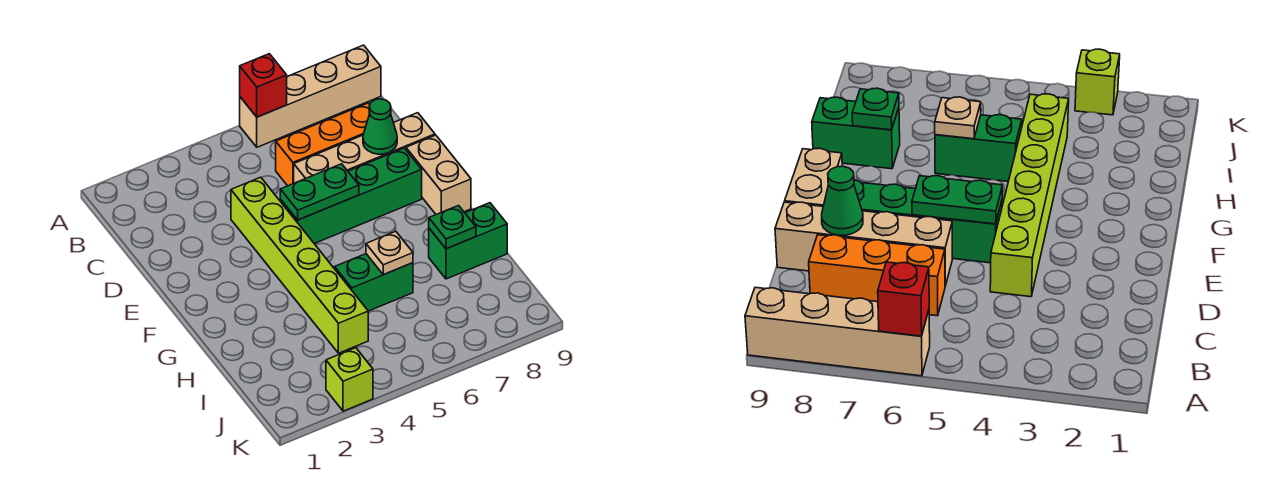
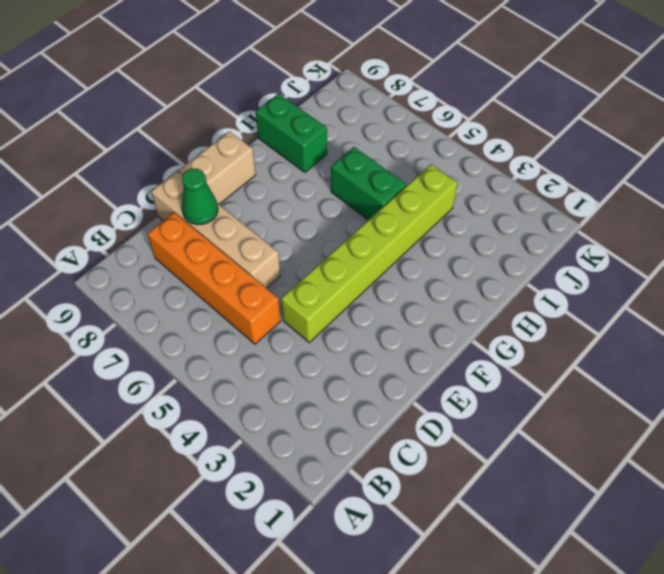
orange 1x4 brick [147,213,281,344] -> orange 1x3 brick [276,103,370,186]
none -> tan 1x4 brick [240,45,381,147]
none -> green 1x4 brick [280,148,422,244]
none -> lime 1x1 brick [326,348,373,411]

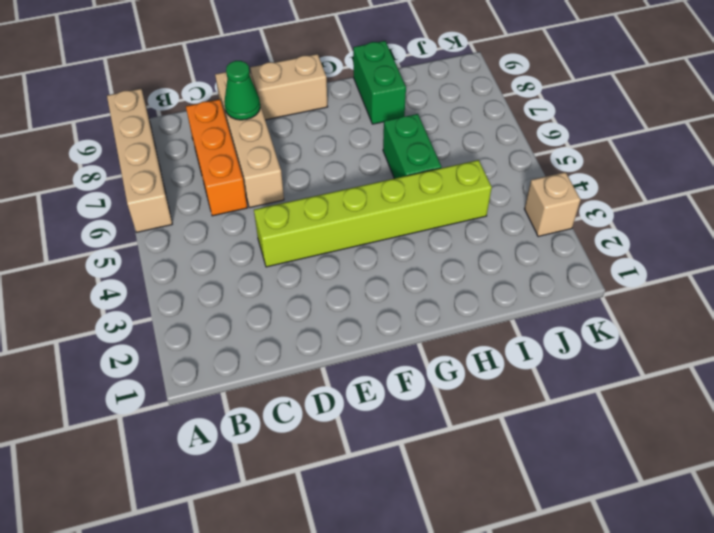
tan 1x1 brick [524,172,581,237] -> lime 1x1 brick [326,348,373,411]
none -> green 1x4 brick [280,148,422,244]
none -> red 1x1 brick [240,54,287,117]
none -> green 1x2 plate [280,164,359,220]

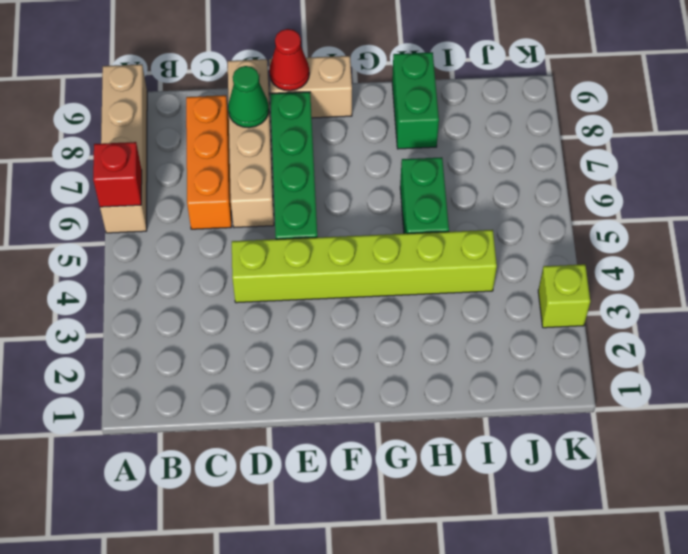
red 1x1 cone [269,29,309,91] -> none
none -> green 1x2 plate [280,164,359,220]
none -> tan 1x1 plate [366,231,413,275]
none -> green 1x1 plate [429,206,476,249]

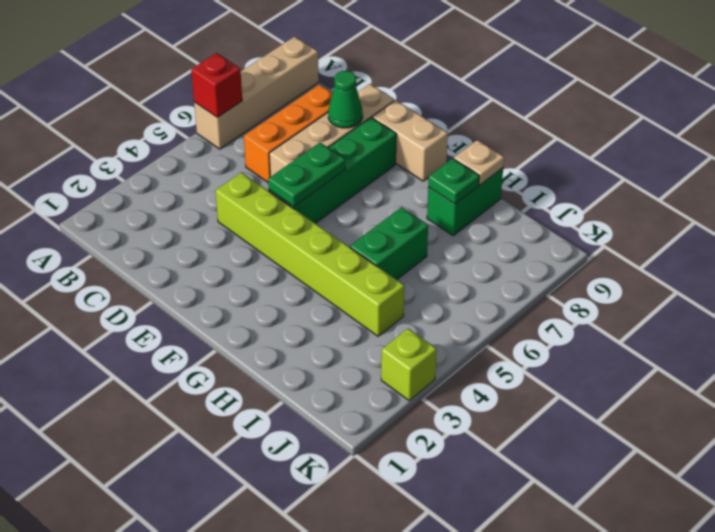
tan 1x1 plate [454,140,504,185] -> tan 1x1 plate moved to [366,231,413,275]

